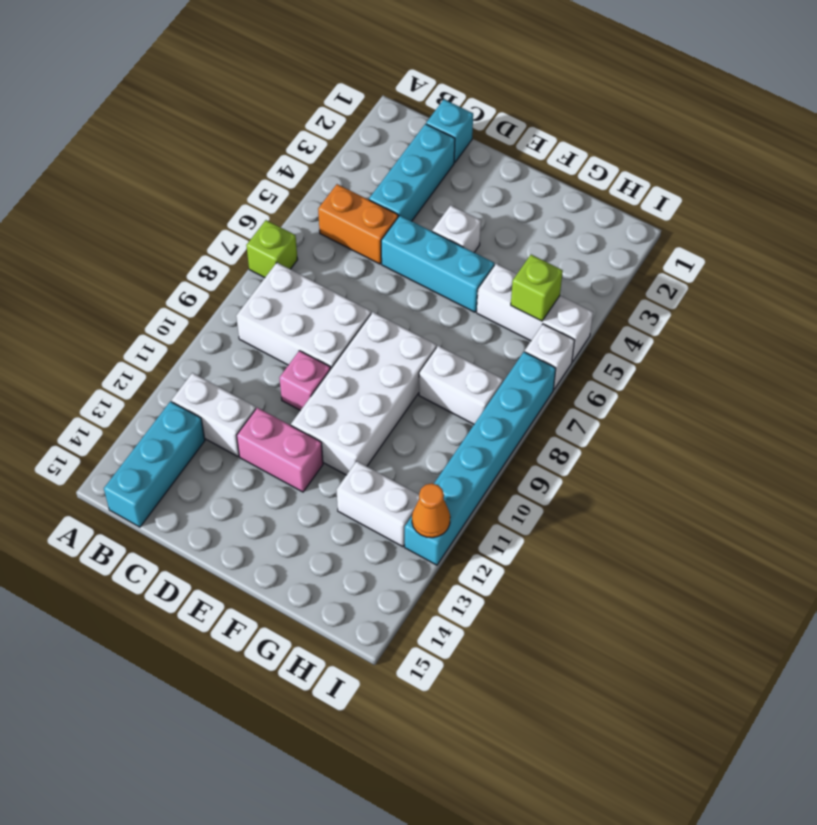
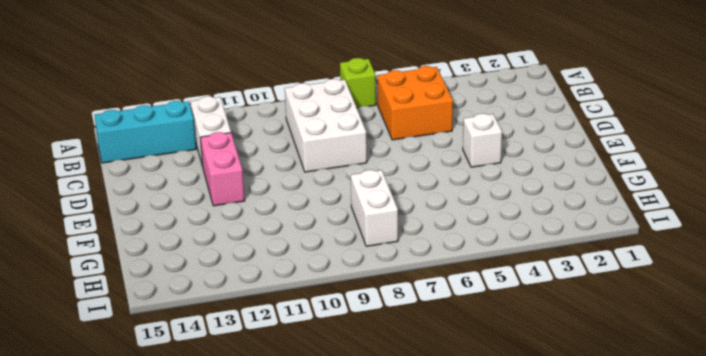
orange 2x2 brick [377,66,453,140] -> orange 1x2 brick [318,184,398,264]
none -> cyan 1x1 brick [426,100,473,162]
none -> cyan 1x3 brick [369,124,455,221]
none -> cyan 1x3 brick [381,216,494,312]

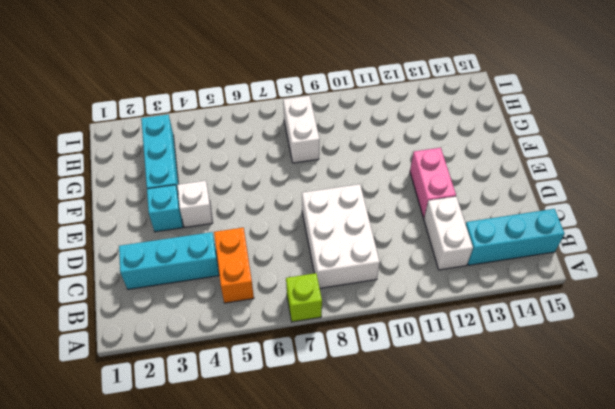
cyan 1x1 brick [147,185,183,232] -> cyan 1x1 brick moved to [426,100,473,162]
cyan 1x3 brick [141,115,178,191] -> cyan 1x3 brick moved to [381,216,494,312]
none -> pink 1x1 brick [280,351,331,411]
none -> white 2x4 brick [291,312,436,475]
none -> white 1x3 brick [477,264,593,362]

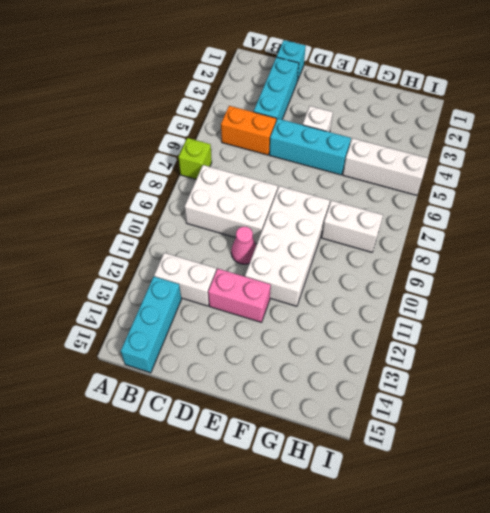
pink 1x1 cone [231,227,256,264] -> pink 1x1 brick [280,351,331,411]
none -> white 1x2 brick [337,461,419,547]
none -> white 1x1 brick [525,324,575,390]
none -> cyan 1x6 brick [405,352,556,565]

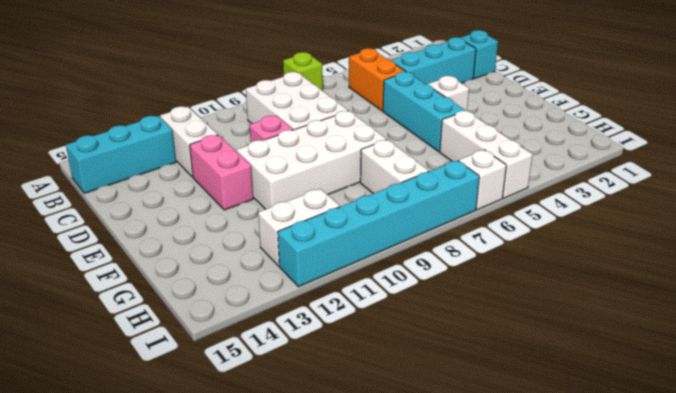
white 1x2 brick [258,189,340,266] -> white 1x2 brick turned to [337,461,419,547]
none -> lime 1x1 brick [511,255,563,321]
none -> orange 1x1 cone [412,483,450,538]

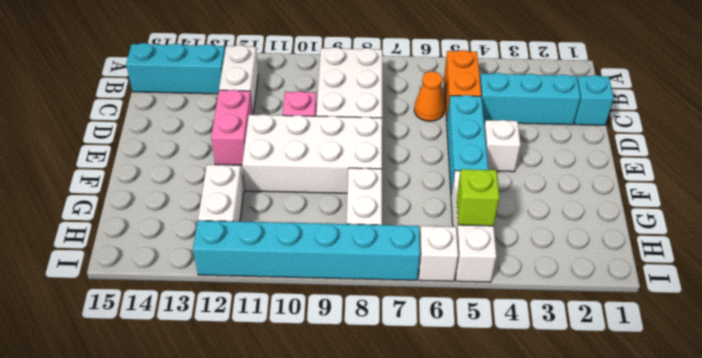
orange 1x1 cone [414,71,445,121] -> orange 1x1 cone moved to [412,483,450,538]
none -> lime 1x1 brick [246,220,298,278]

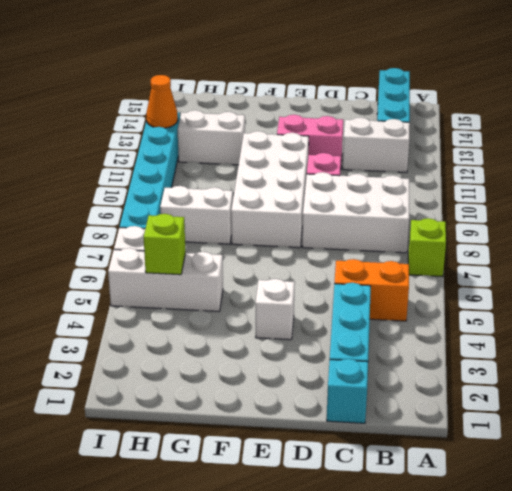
none -> cyan 1x3 brick [381,216,494,312]

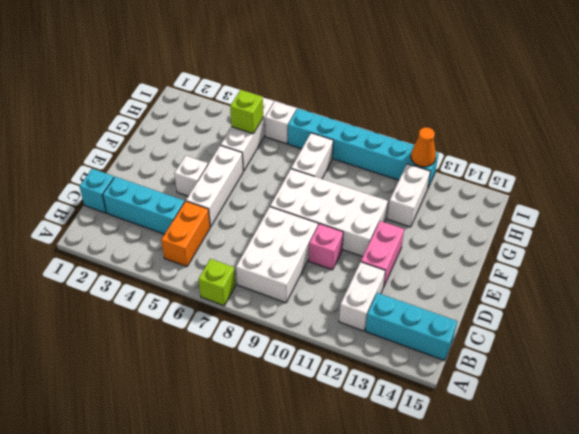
white 1x3 brick [186,145,243,227] -> cyan 1x3 brick [381,216,494,312]

